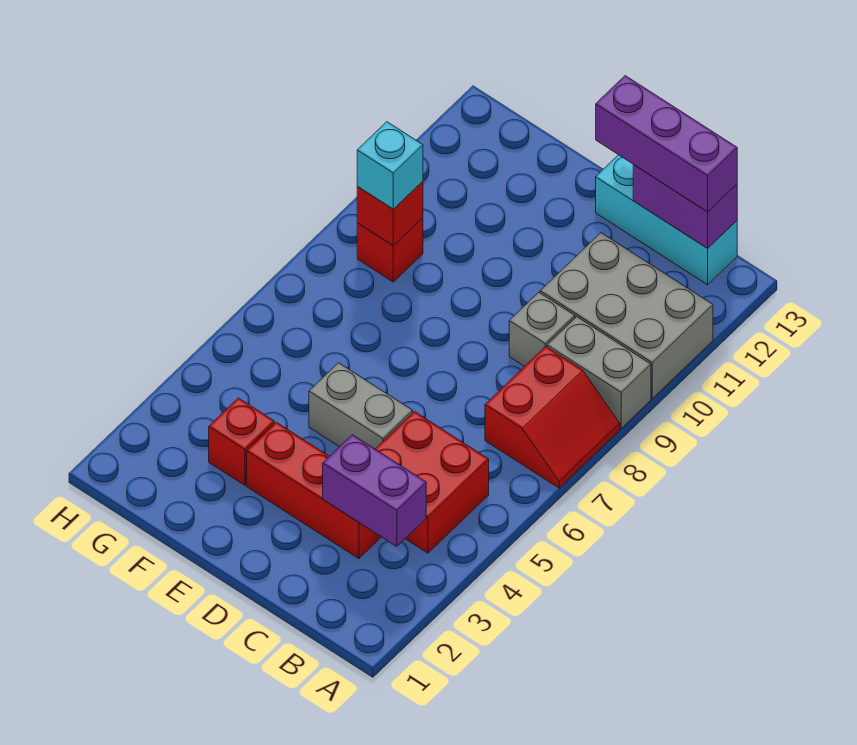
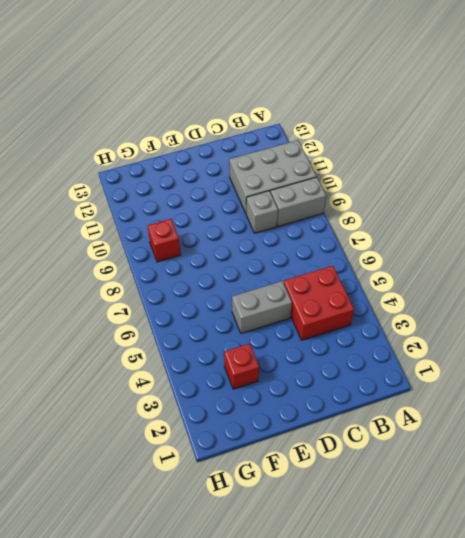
none -> red 2x2 slope [485,346,620,488]
none -> cyan 1x3 brick [596,155,737,285]
none -> red 1x3 brick [247,422,381,559]

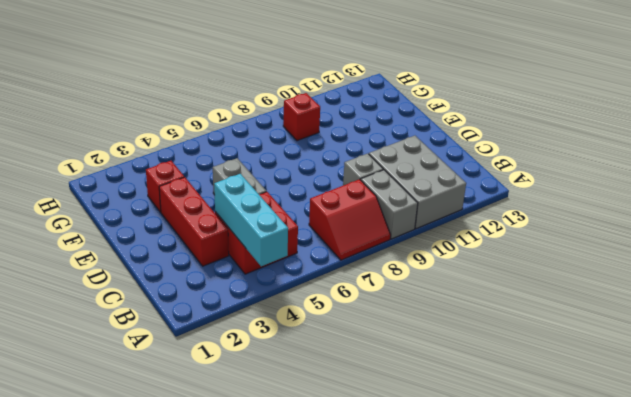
cyan 1x3 brick [214,174,288,266] -> cyan 1x3 brick moved to [596,155,737,285]
none -> purple 1x2 brick [323,435,426,546]
none -> purple 1x2 brick [633,165,737,248]
none -> red 1x1 brick [357,181,423,246]

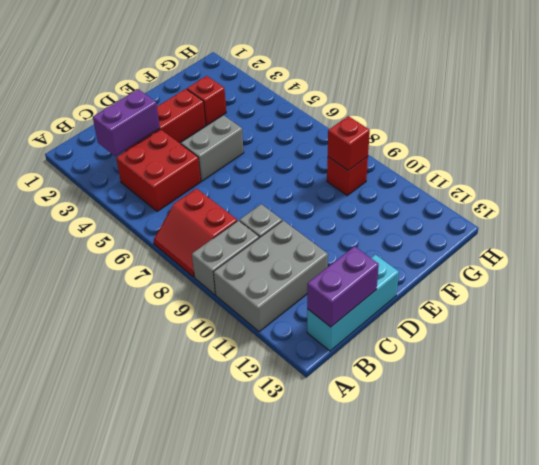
none -> purple 1x3 brick [596,76,737,212]
none -> cyan 1x1 brick [357,122,423,209]

